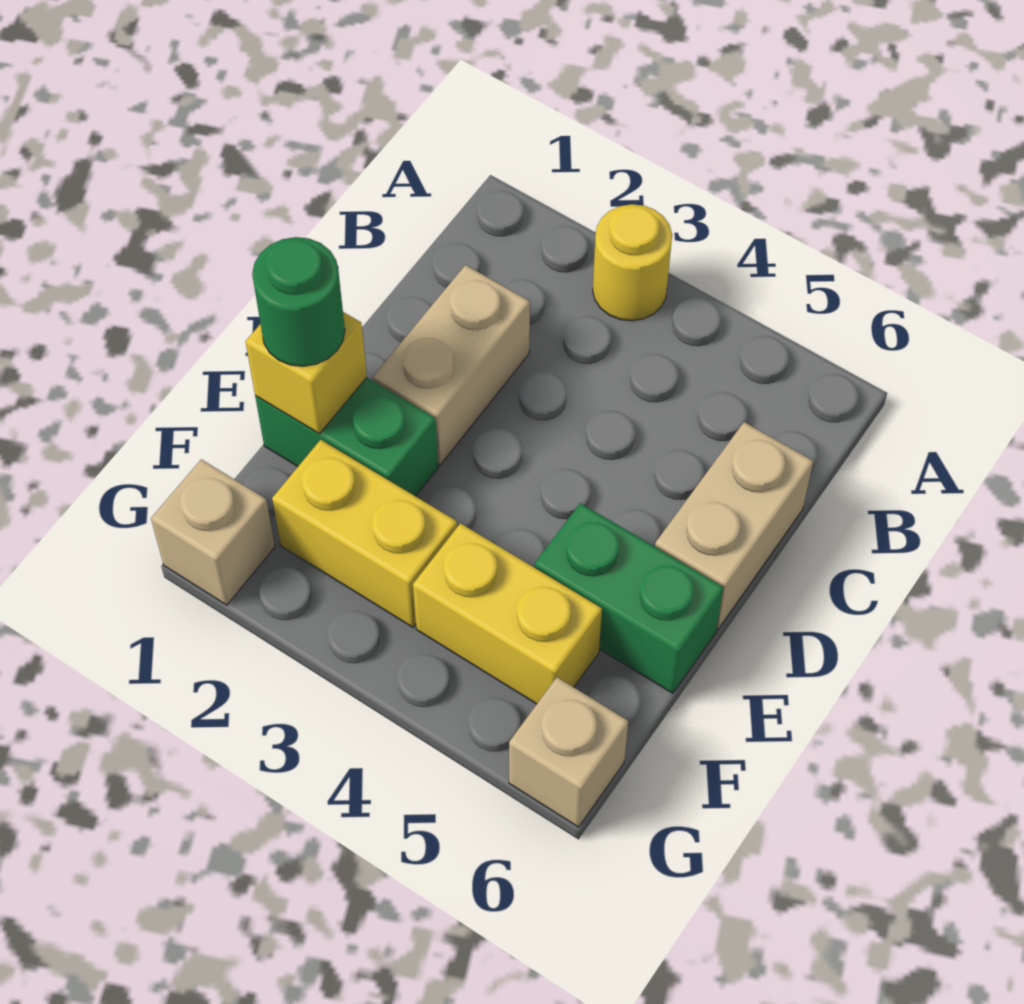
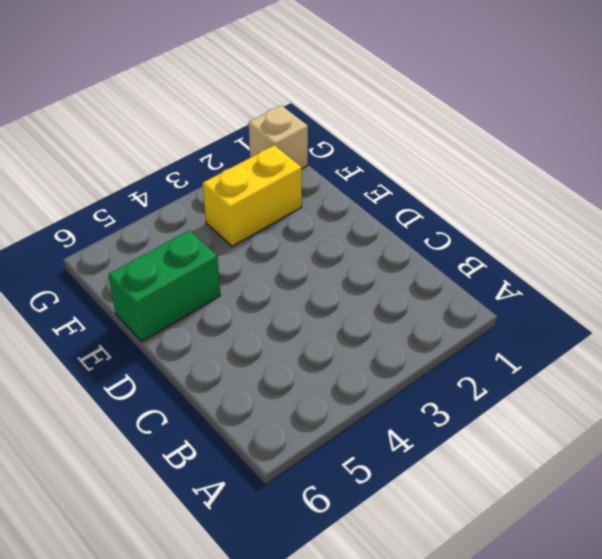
none -> yellow 1x1 round brick [593,204,672,321]
none -> tan 1x2 brick [373,265,530,465]

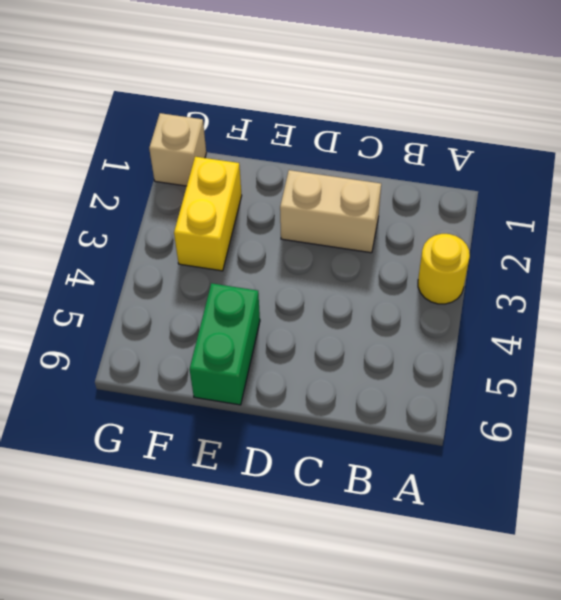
none -> tan 1x2 brick [655,422,813,629]
none -> green 1x2 brick [255,378,438,496]

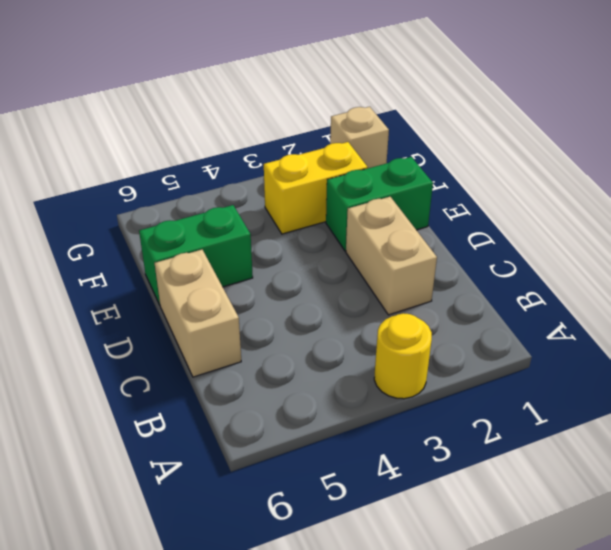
none -> yellow 1x2 brick [413,523,602,704]
none -> tan 1x1 brick [509,677,628,827]

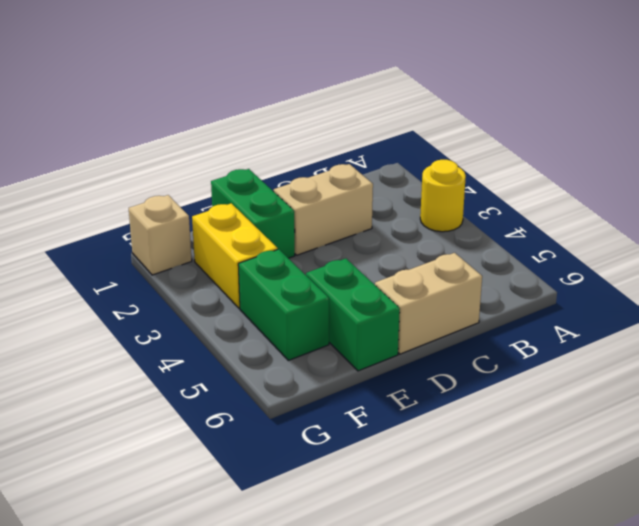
green 1x2 brick [238,249,329,360] -> yellow 1x2 brick [413,523,602,704]
none -> tan 1x1 brick [509,677,628,827]
none -> yellow 1x1 brick [246,312,367,434]

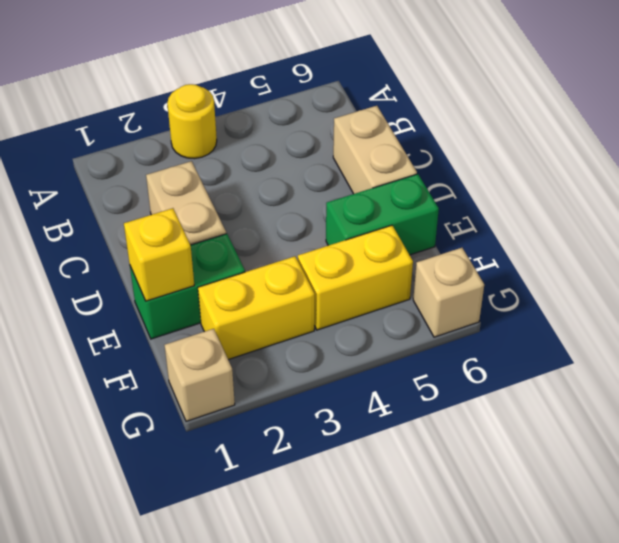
none -> green 1x1 round brick [252,237,345,366]

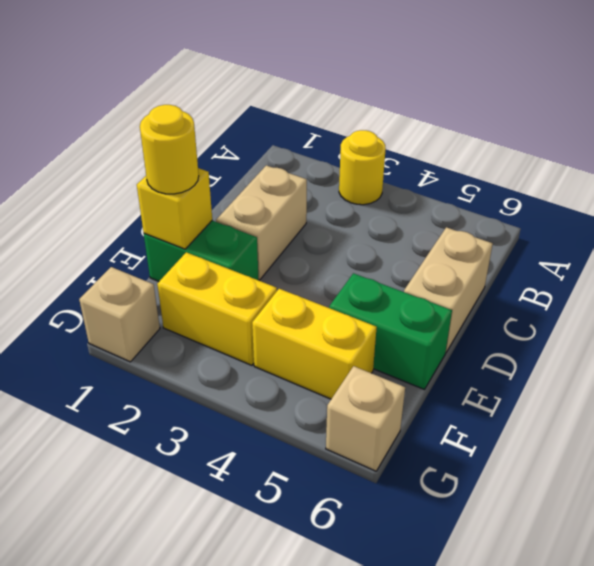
yellow 1x1 round brick [140,105,199,194] -> green 1x1 round brick [252,237,345,366]

